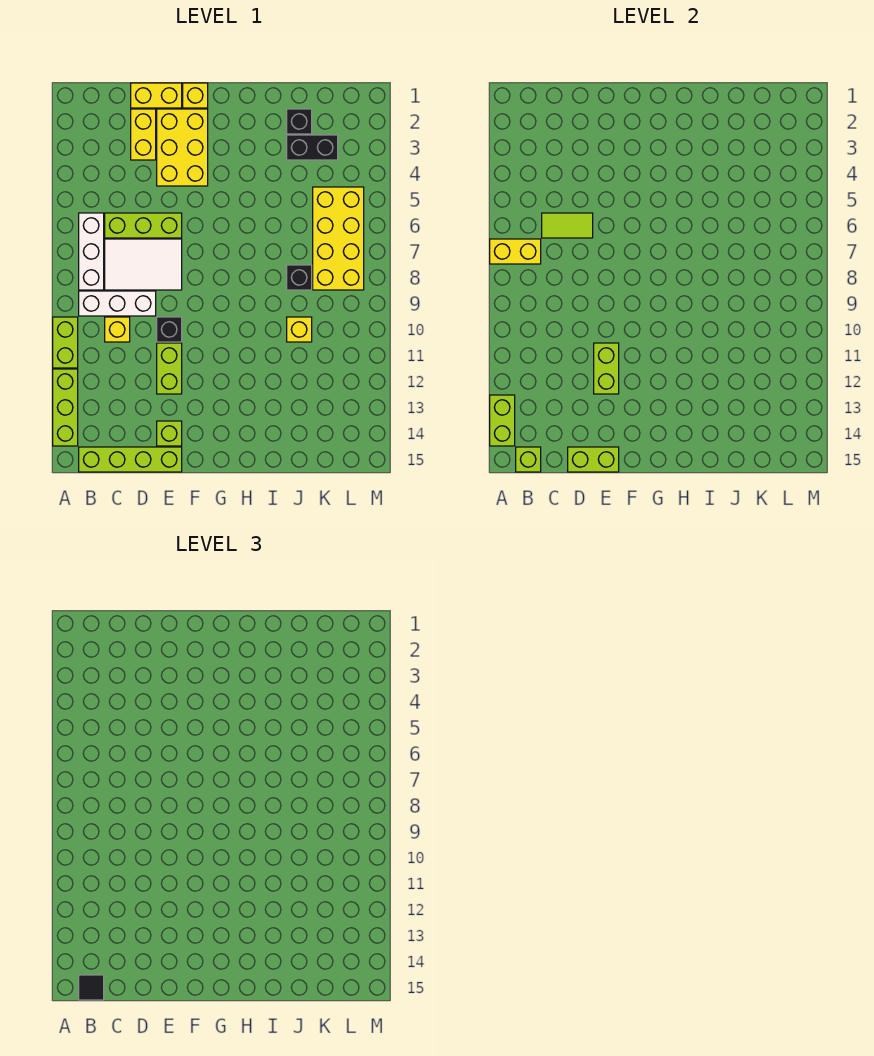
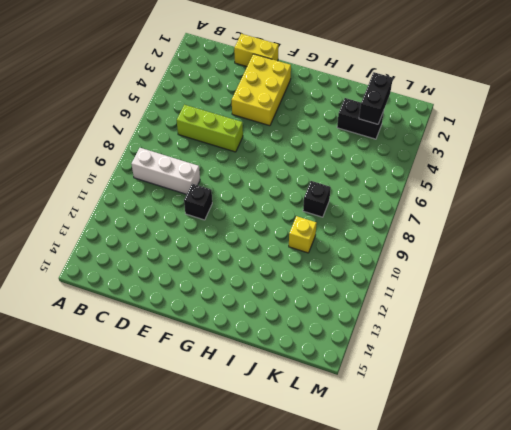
black 1x2 brick [359,72,393,124] -> none
none -> lime 1x2 brick [53,317,78,368]
none -> lime 1x3 brick [53,369,78,446]
none -> white 1x3 brick [79,213,104,290]

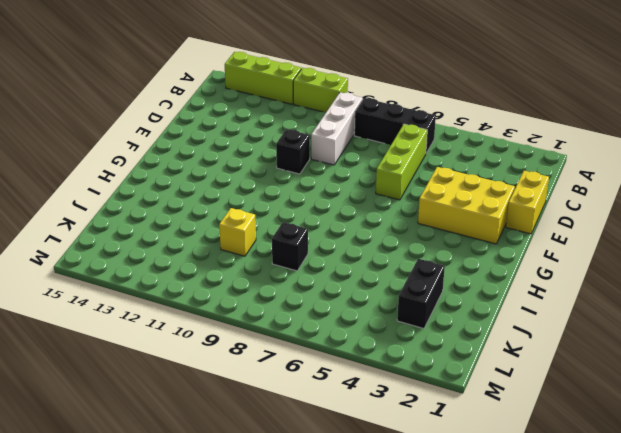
black 1x3 brick [354,98,436,153] -> white 1x3 brick [79,213,104,290]
none -> lime 1x4 brick [79,447,182,472]
none -> white 2x3 tile [105,239,182,290]
none -> yellow 1x1 brick [105,317,130,342]

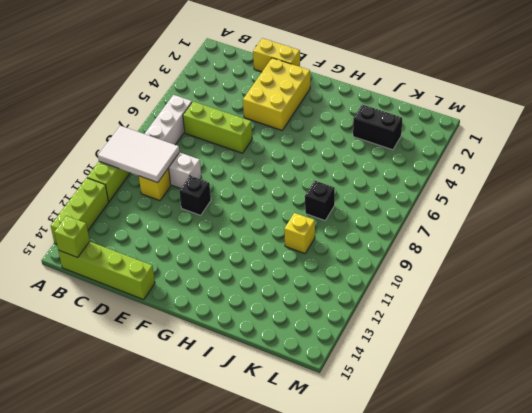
white 2x3 tile [98,126,180,183] -> white 2x3 tile moved to [105,239,182,290]
none -> yellow 1x2 brick [131,109,156,160]
none -> lime 1x2 brick [157,343,182,394]
none -> lime 1x1 brick [157,421,182,446]

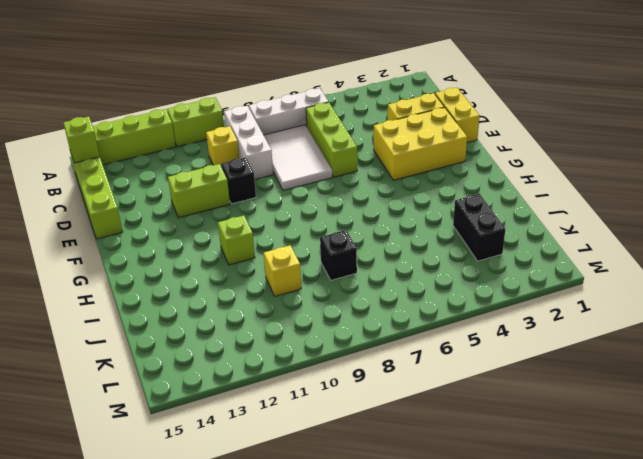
lime 1x1 brick [218,216,255,265] -> lime 1x1 brick moved to [157,421,182,446]
none -> yellow 1x1 brick [183,83,208,108]
none -> black 1x1 brick [287,109,312,134]
none -> yellow 2x4 brick [313,187,364,290]

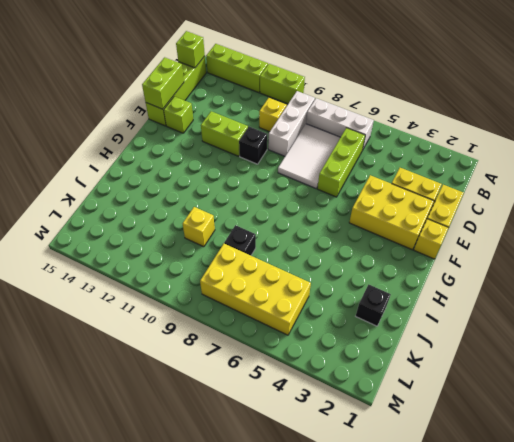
none -> black 1x2 brick [287,135,338,160]
none -> yellow 1x2 brick [490,239,541,264]
none -> lime 1x2 brick [490,395,515,446]

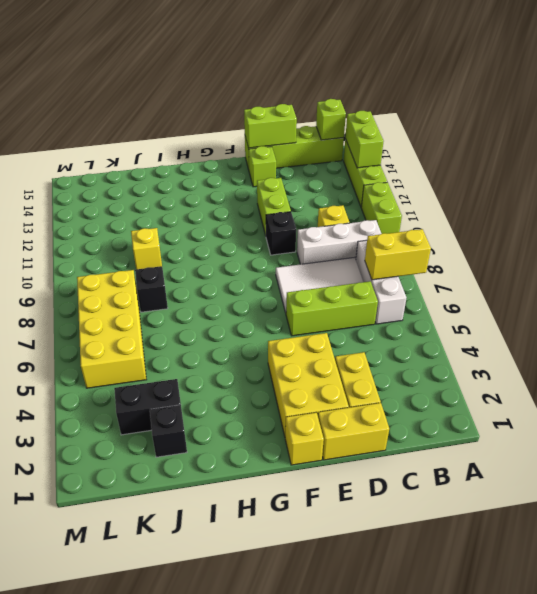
none -> lime 1x2 tile [542,213,593,238]
none -> lime 1x2 brick [594,343,619,394]
none -> black 1x1 tile [79,975,104,1000]

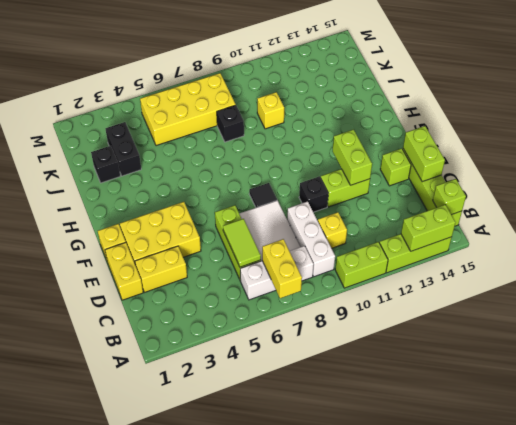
lime 1x2 brick [333,129,372,185] -> lime 1x2 brick turned to [594,343,619,394]
black 1x1 tile [249,183,277,208] -> black 1x1 tile moved to [79,975,104,1000]

